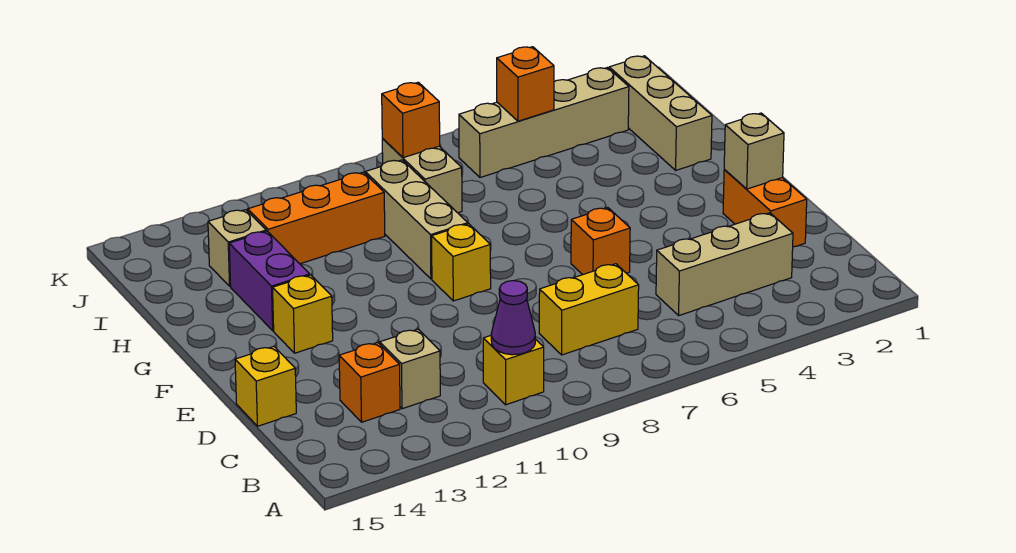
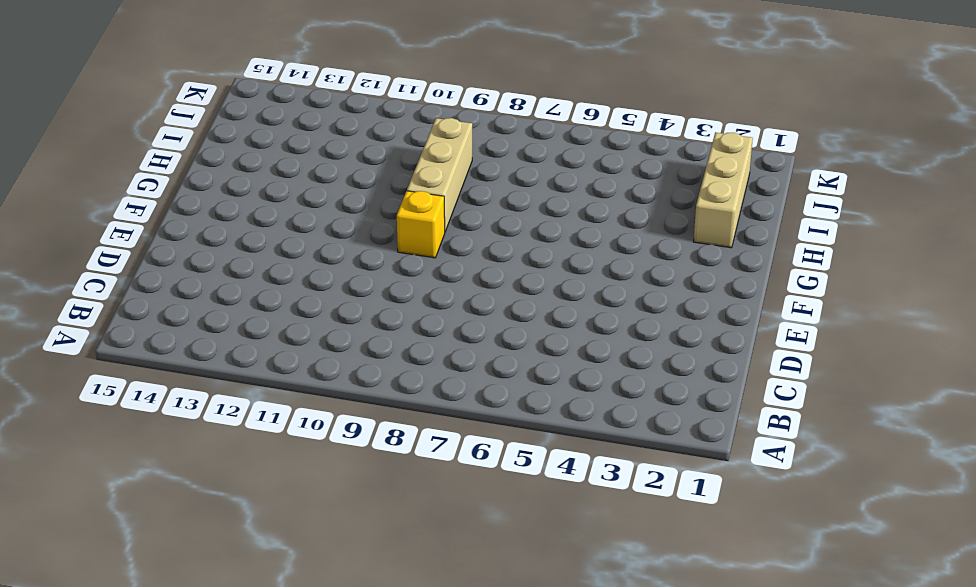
none -> yellow 1x1 brick [483,336,544,405]
none -> tan 1x3 brick [656,213,793,315]
none -> yellow 1x2 brick [539,264,639,355]

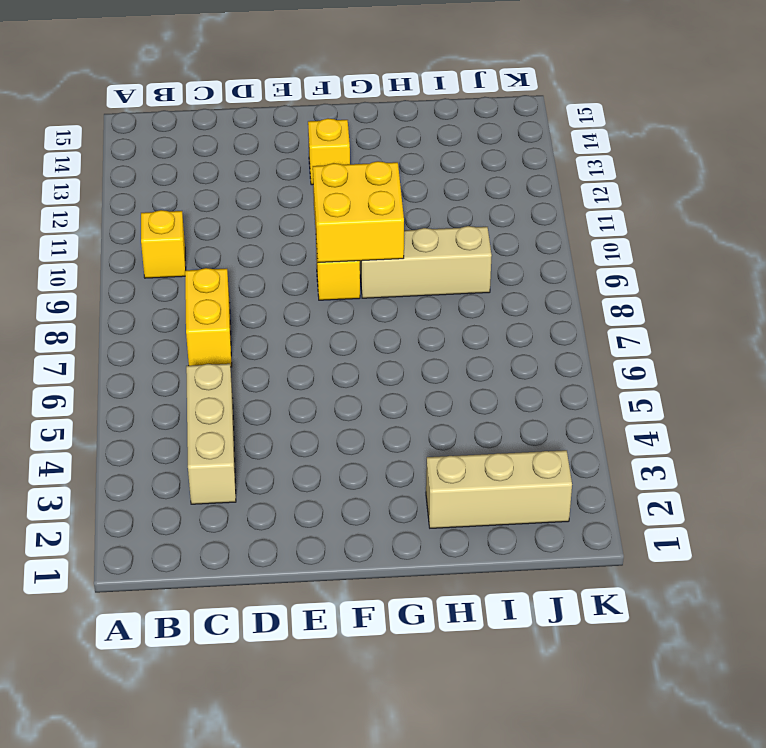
yellow 2x2 brick [313,161,404,262] -> none
none -> tan 1x1 brick [380,329,440,409]
none -> orange 1x1 brick [339,343,400,422]
none -> orange 1x2 brick [723,170,807,247]

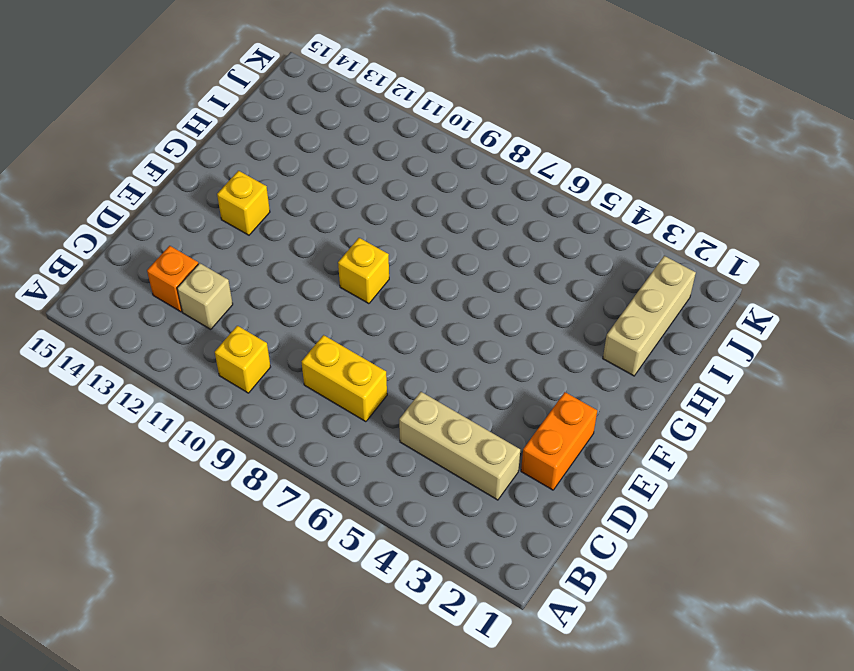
none -> yellow 1x1 brick [235,347,296,426]
none -> orange 1x1 brick [571,208,630,275]
none -> tan 1x3 brick [365,160,468,279]

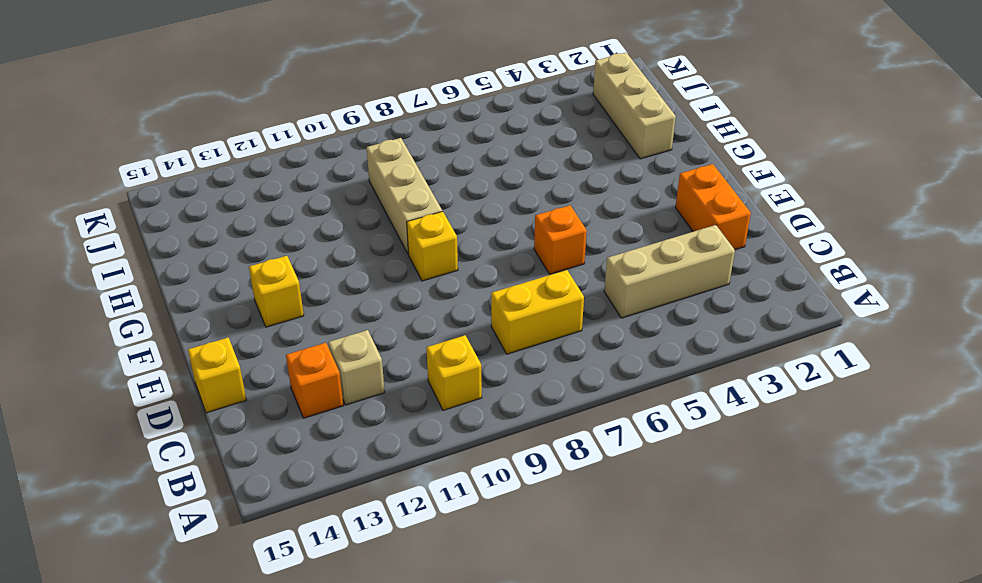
none -> purple 1x2 brick [229,231,310,331]
none -> tan 1x2 brick [382,139,462,213]
none -> orange 1x3 brick [248,172,385,264]

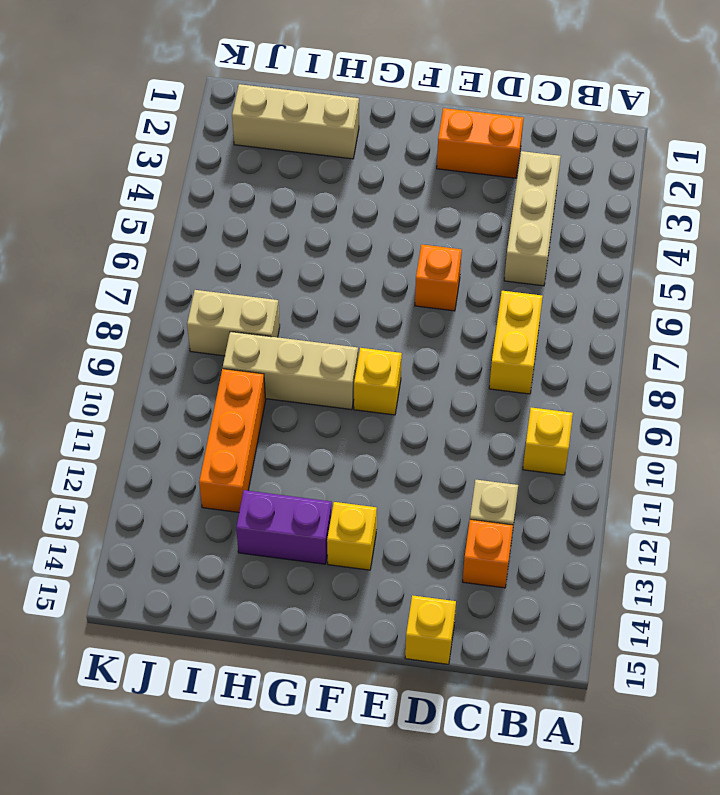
none -> tan 1x1 brick [208,210,266,286]
none -> tan 1x4 brick [459,68,629,177]
none -> purple 1x1 cone [491,281,535,355]

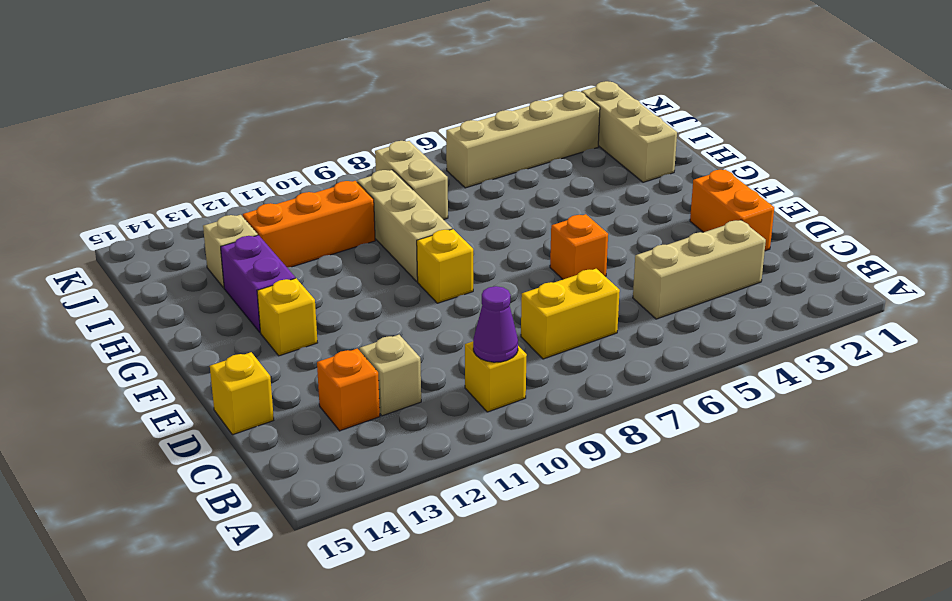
none -> tan 1x1 brick [724,113,784,189]
none -> orange 1x1 brick [497,47,554,121]
none -> orange 1x1 brick [382,82,440,158]

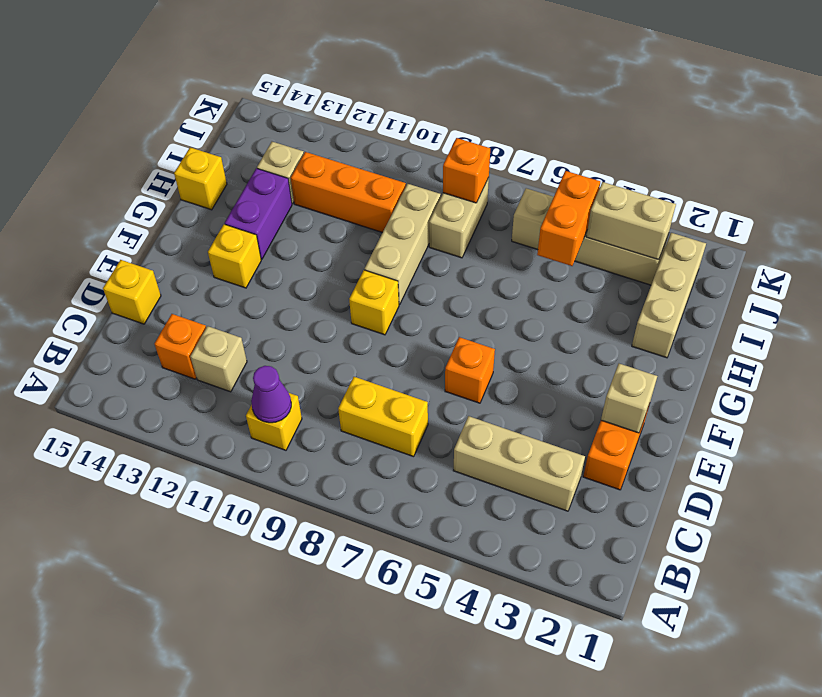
yellow 1x1 brick [174,148,227,210] -> none
orange 1x2 brick [537,171,600,266] -> orange 1x1 brick [497,47,554,121]
tan 1x2 brick [586,182,676,260] -> none

